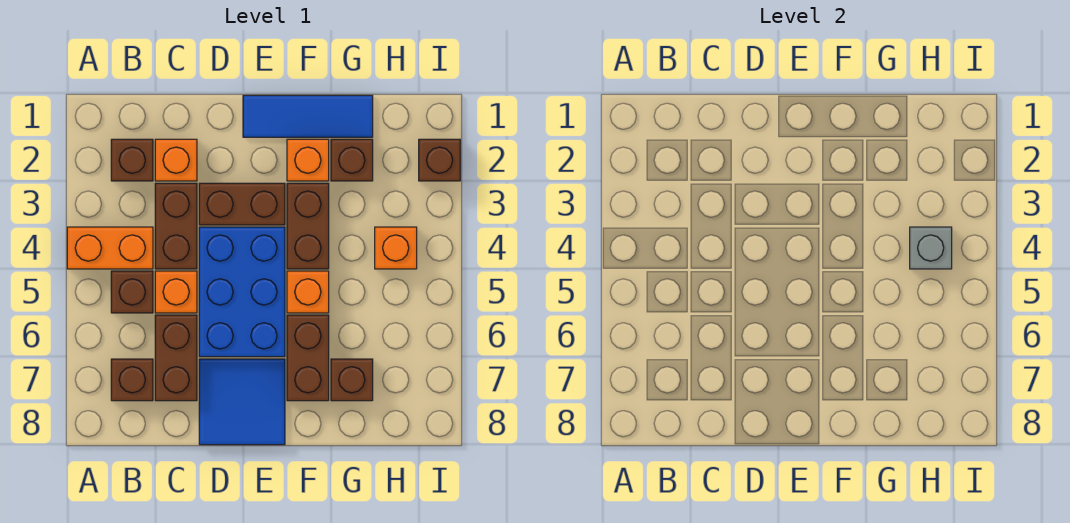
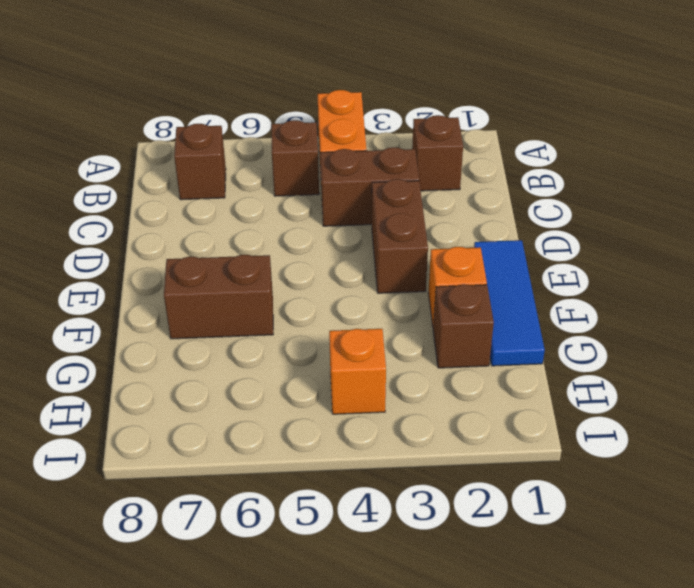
none -> orange 1x1 brick [155,139,197,181]
none -> orange 1x1 brick [155,271,197,313]
none -> brown 1x2 brick [155,315,197,401]

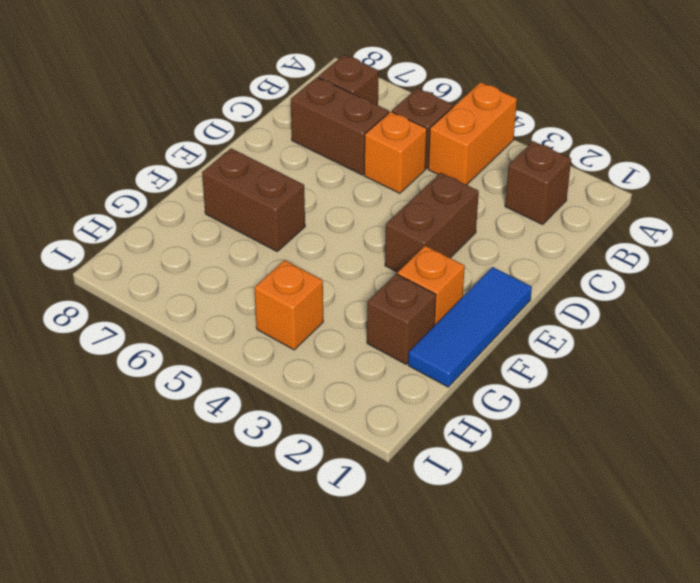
none -> orange 1x1 brick [155,139,197,181]
none -> brown 1x2 brick [155,183,197,269]
none -> blue 2x3 brick [199,227,285,357]

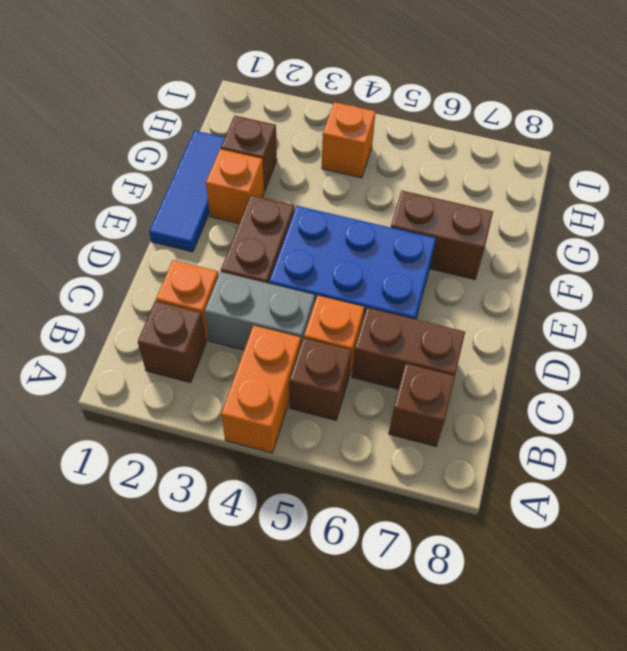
grey 1x2 brick [205,272,315,350] -> brown 1x2 brick [155,183,197,269]
none -> blue 2x2 tile [199,359,285,445]
none -> brown 1x2 brick [287,183,329,269]
none -> orange 1x1 brick [287,271,329,313]

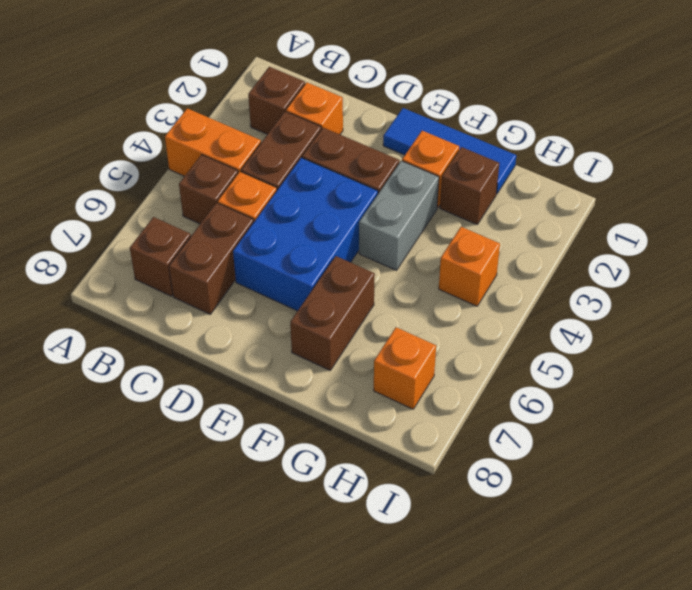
grey 1x2 brick [359,161,439,270] -> brown 1x2 brick [287,183,329,269]
orange 1x1 brick [374,327,436,409] -> orange 1x1 brick moved to [287,271,329,313]
none -> blue 2x2 tile [199,359,285,445]
none -> brown 1x1 brick [331,359,373,401]
none -> brown 1x1 brick [419,139,460,181]

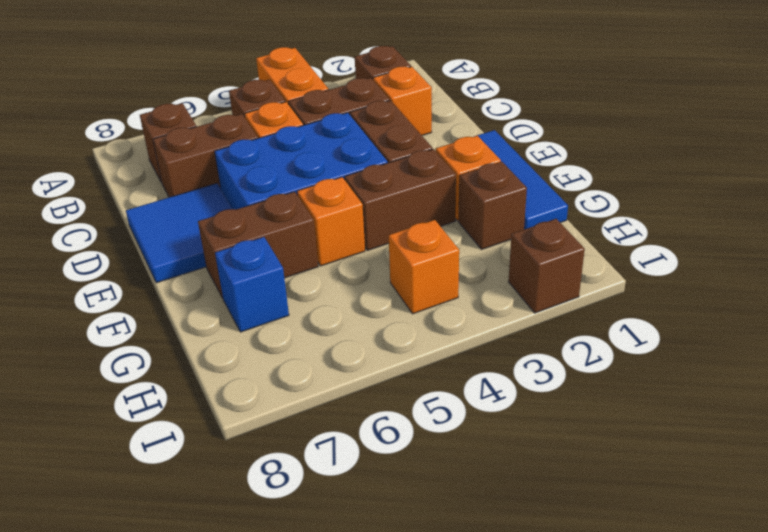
blue 1x1 brick [215,237,289,332] -> brown 1x1 brick [331,359,373,401]
none -> grey 1x1 brick [910,227,952,269]

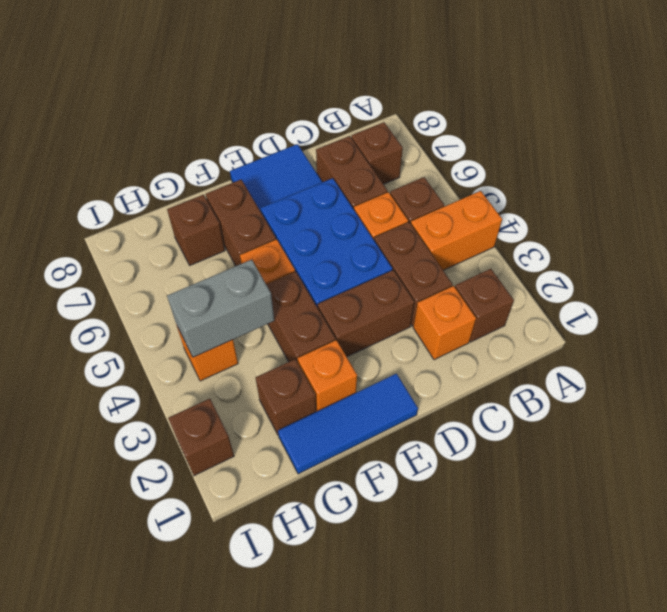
grey 1x2 brick [167,260,274,357] -> grey 1x1 brick [910,227,952,269]

